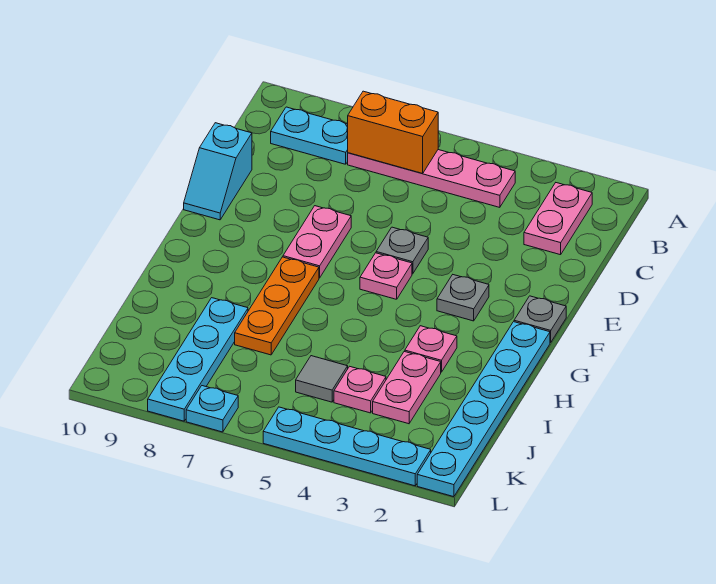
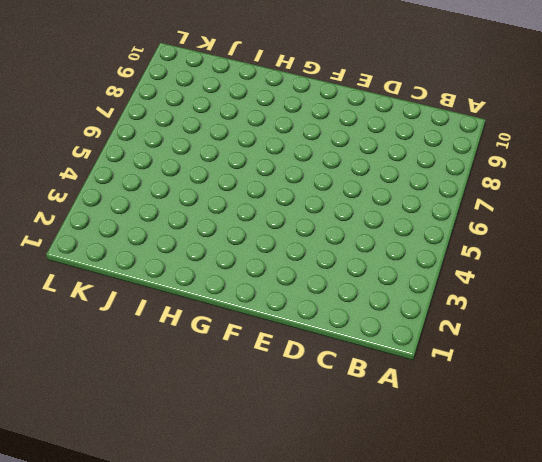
none -> pink 1x2 plate [524,183,592,255]
none -> pink 1x4 plate [348,150,515,207]
none -> cyan 1x2 plate [271,107,348,164]

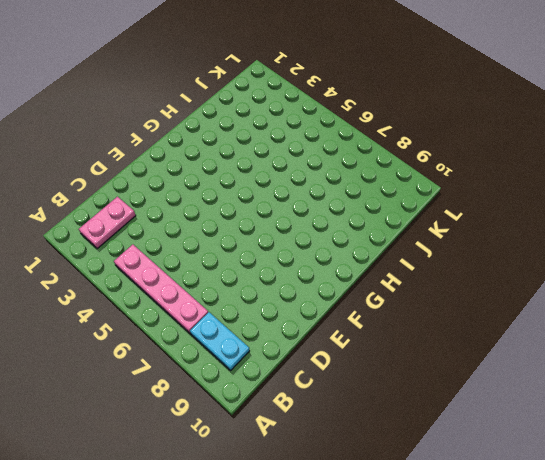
none -> cyan 1x2 slope [184,123,252,220]
none -> grey 1x1 plate [376,227,428,274]
none -> pink 1x2 plate [283,206,351,278]

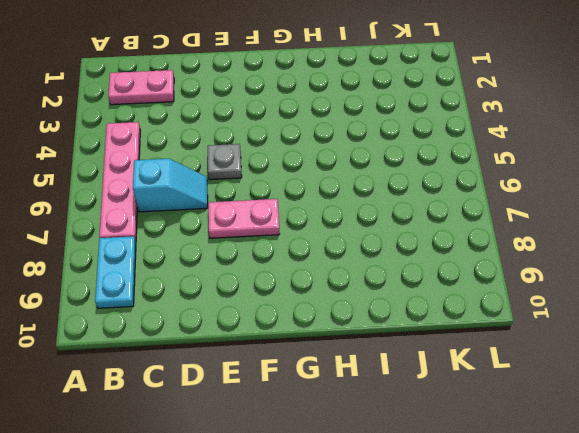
cyan 1x2 slope [133,159,208,212] -> cyan 1x2 slope moved to [184,123,252,220]
none -> grey 1x1 plate [514,296,566,342]
none -> grey 1x1 plate [437,275,489,321]
none -> pink 1x1 plate [360,253,412,299]

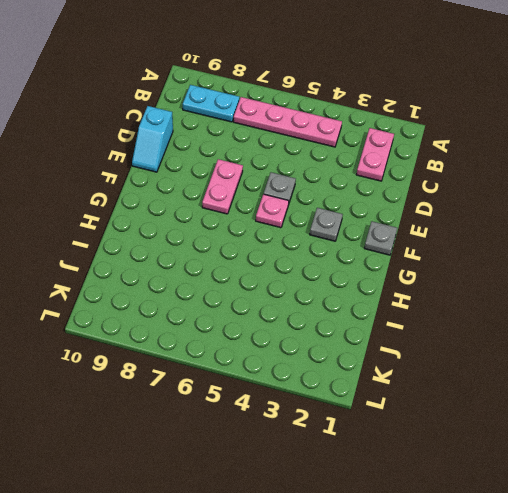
none -> cyan 1x6 plate [417,322,550,497]
none -> orange 1x3 plate [235,257,319,355]
none -> pink 1x1 plate [405,326,457,372]

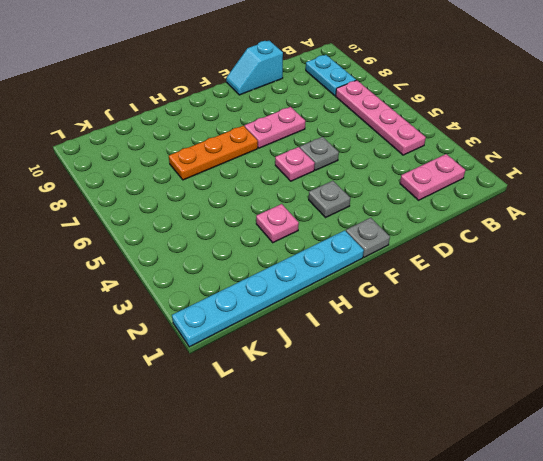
none -> pink 1x2 plate [373,352,441,424]
none -> cyan 1x4 plate [148,298,248,421]
none -> pink 1x1 plate [334,366,386,413]

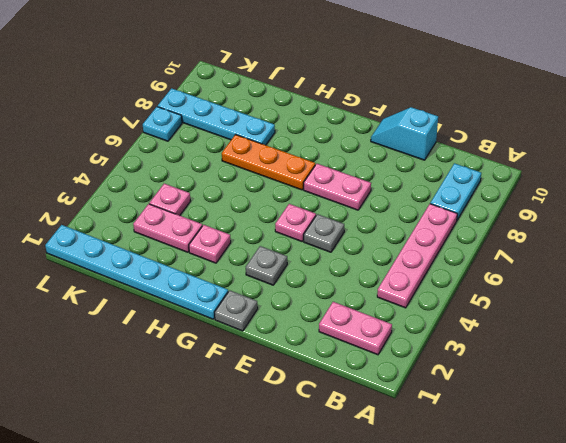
none -> grey 1x1 tile [296,356,348,402]
none -> cyan 1x4 plate [263,407,431,486]
none -> orange 1x2 brick [348,91,438,174]

